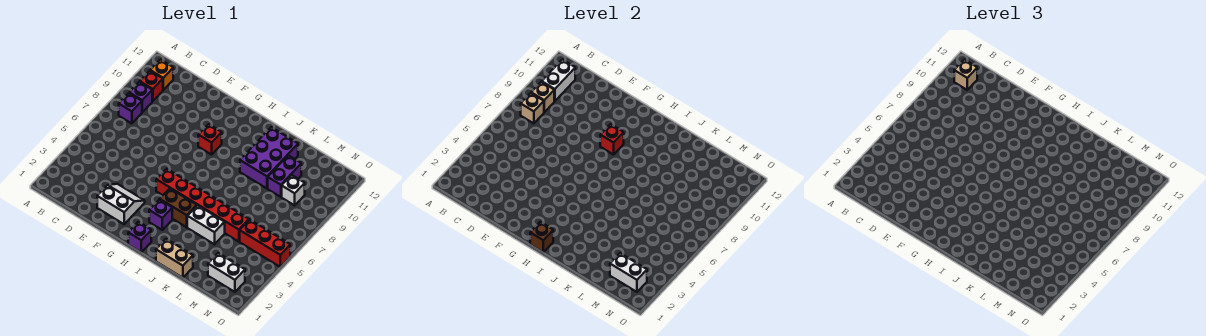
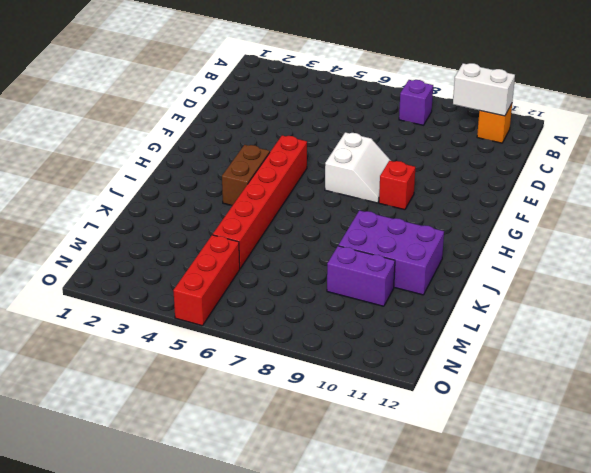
white 2x2 slope [325,132,391,203] -> white 2x2 slope moved to [97,184,145,224]
none -> purple 1x1 brick [129,82,152,112]
none -> red 1x1 brick [140,71,163,101]
none -> purple 1x1 brick [128,222,151,252]

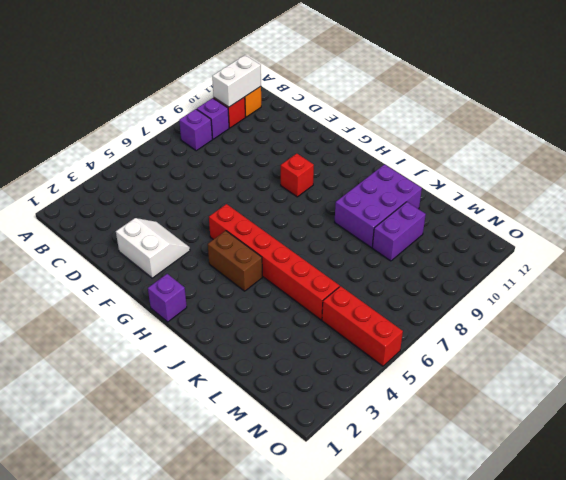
none -> purple 1x1 brick [149,199,172,230]
none -> tan 1x2 brick [156,239,193,278]
none -> white 1x2 brick [187,205,225,244]

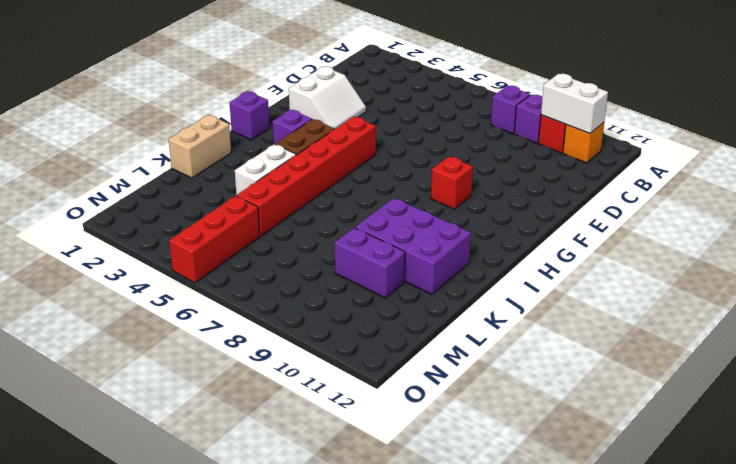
none -> white 1x2 brick [208,253,245,292]
none -> white 1x1 brick [282,175,305,205]
none -> tan 1x1 brick [521,93,544,124]

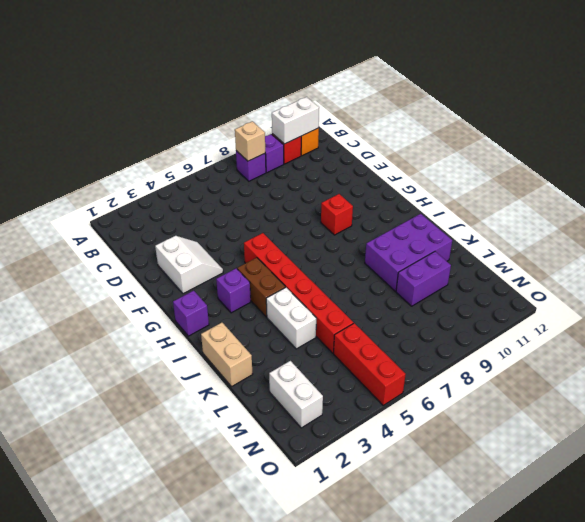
none -> white 1x1 brick [282,175,305,205]
none -> tan 1x1 brick [531,82,554,112]
none -> red 1x1 brick [600,124,624,155]

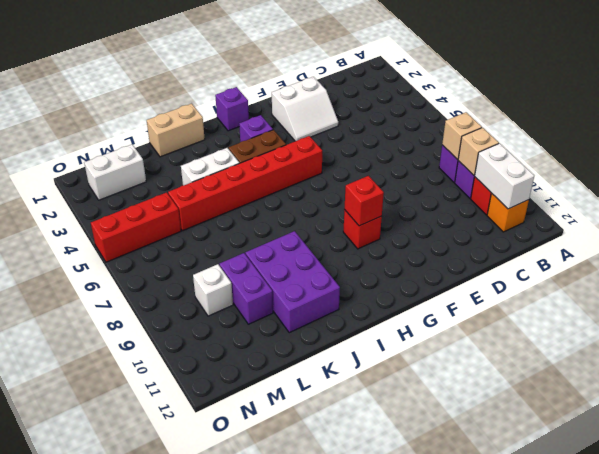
none -> brown 1x1 brick [530,222,553,252]
none -> white 1x2 brick [610,253,647,292]
none -> tan 1x1 brick [954,60,977,90]

